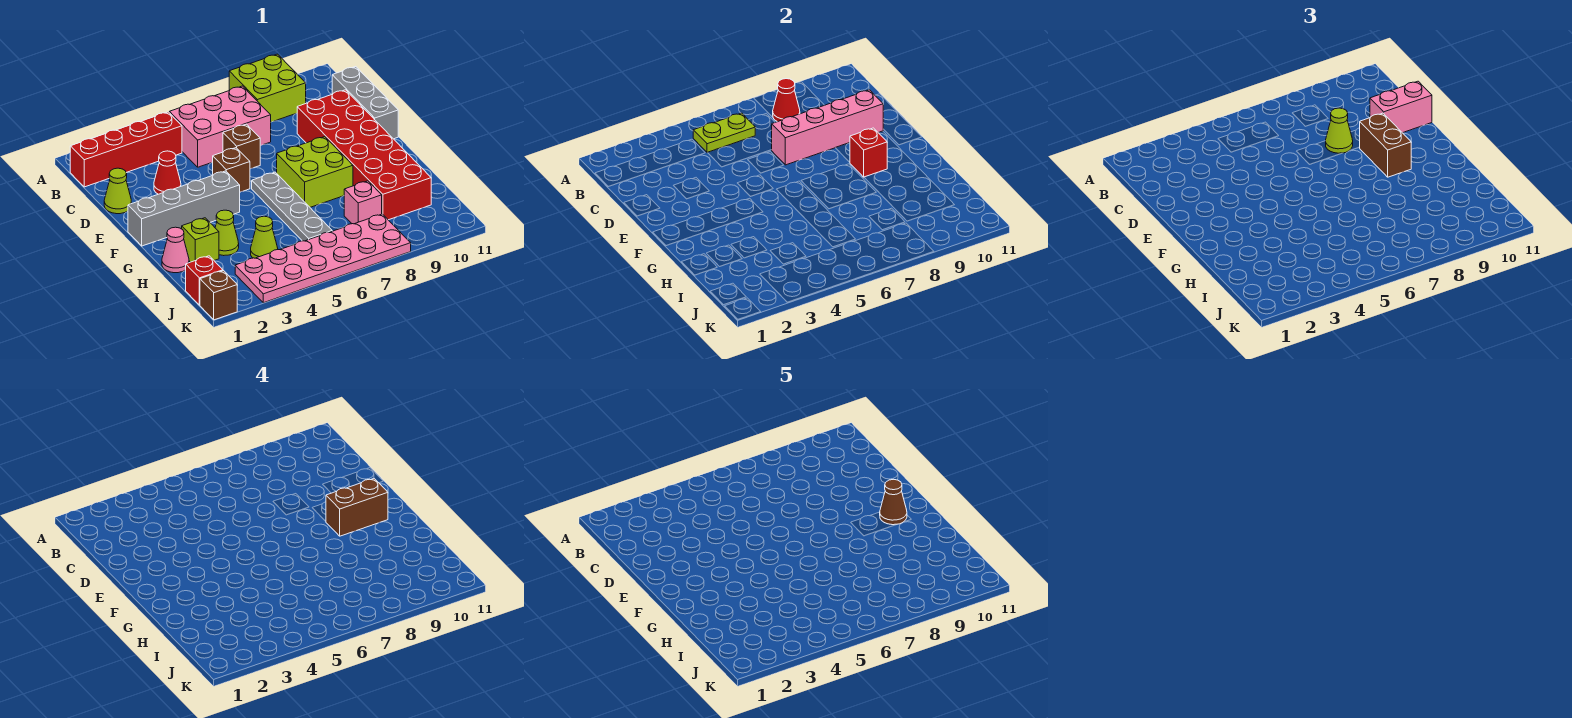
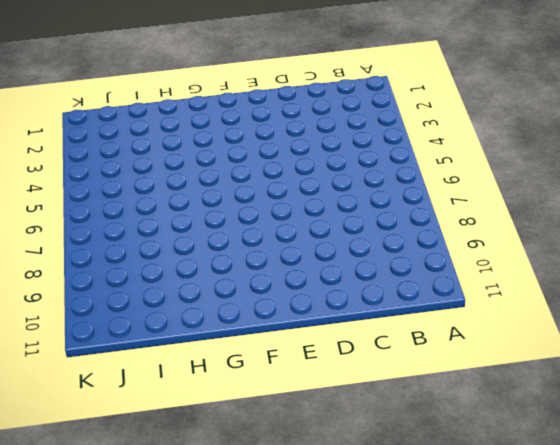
none -> lime 2x2 brick [229,54,306,122]
none -> red 1x4 brick [70,112,182,187]
none -> pink 2x3 brick [169,86,271,167]

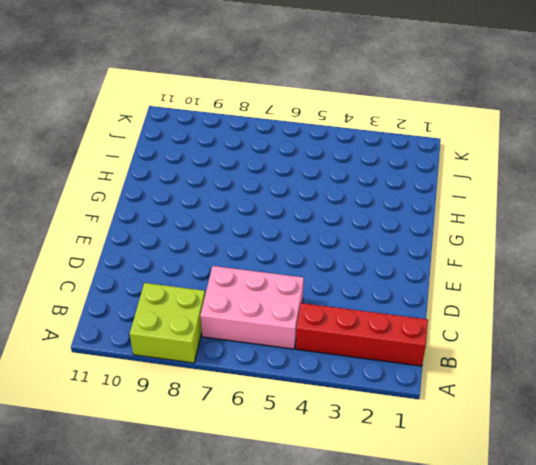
none -> grey 1x3 brick [332,67,398,139]
none -> lime 1x1 cone [104,168,131,214]
none -> red 1x1 cone [154,151,181,194]

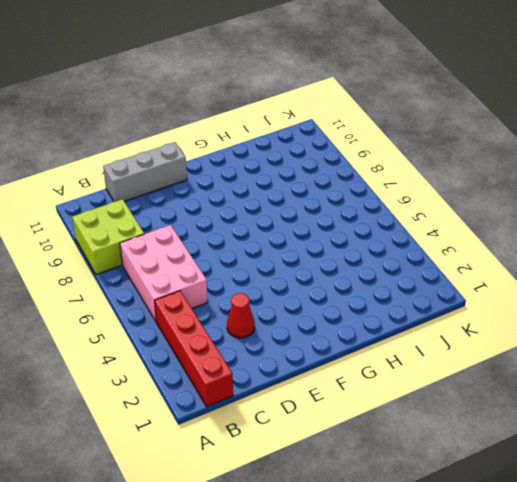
none -> lime 1x1 cone [104,168,131,214]
none -> brown 1x1 brick [223,124,260,169]
none -> red 2x6 brick [297,90,431,220]

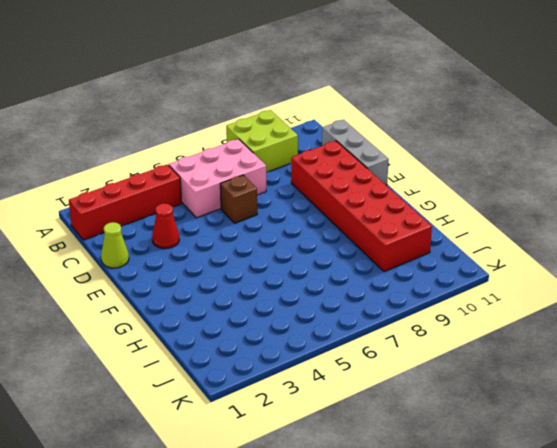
none -> brown 1x1 brick [213,148,250,192]
none -> grey 1x4 brick [128,171,240,246]
none -> grey 1x4 plate [252,172,332,241]

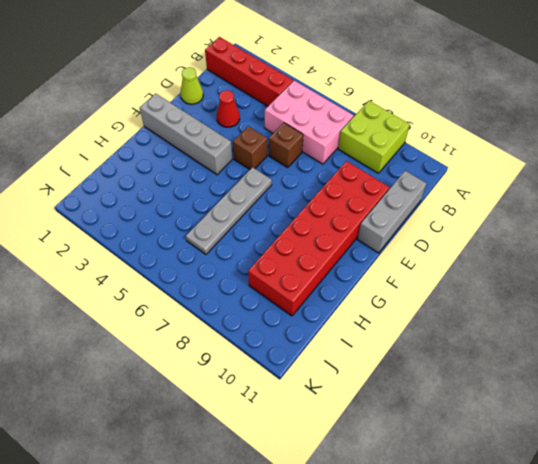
none -> lime 2x2 brick [277,137,353,207]
none -> pink 1x1 cone [162,227,189,273]
none -> lime 1x1 brick [182,218,219,262]

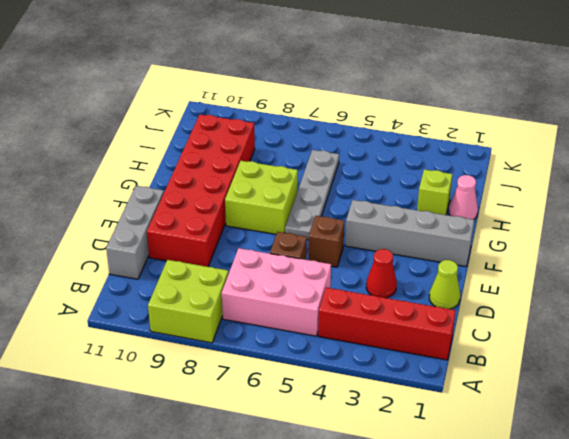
none -> lime 1x1 cone [215,210,239,256]
none -> lime 1x1 cone [251,216,278,258]
none -> pink 1x1 brick [344,181,382,224]

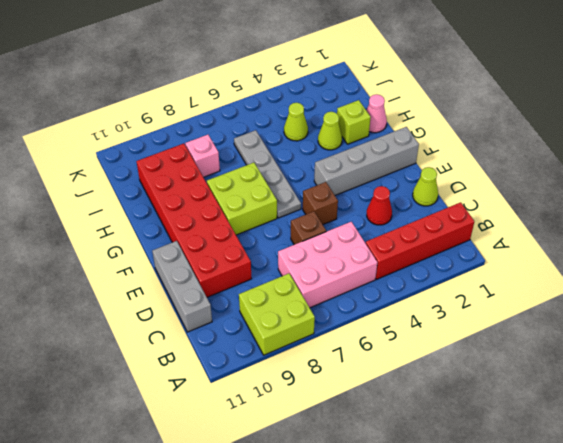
none -> red 1x1 brick [186,256,223,305]
none -> pink 2x6 plate [235,214,411,303]
none -> brown 1x1 brick [200,271,237,320]

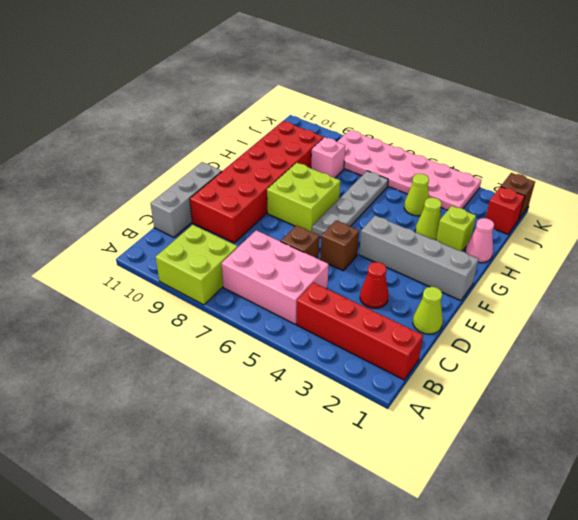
none -> lime 1x2 plate [693,113,755,153]
none -> red 1x1 cone [773,79,800,122]
none -> pink 1x4 brick [772,90,883,165]

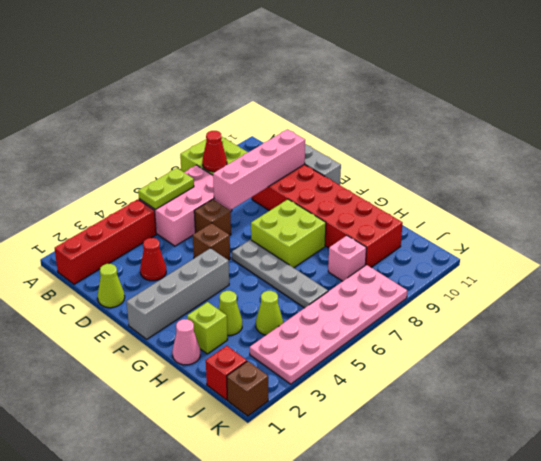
none -> red 1x1 brick [850,128,887,177]
none -> lime 1x1 cone [1326,108,1353,153]
none -> pink 1x2 brick [1370,81,1432,133]

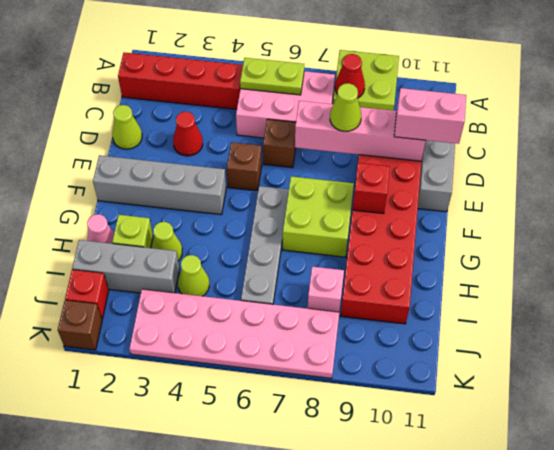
grey 1x3 brick [72,240,179,293] -> none
none -> brown 1x2 brick [1360,113,1411,177]
none -> brown 1x2 brick [326,479,388,536]
none -> brown 1x1 cone [880,479,907,525]

